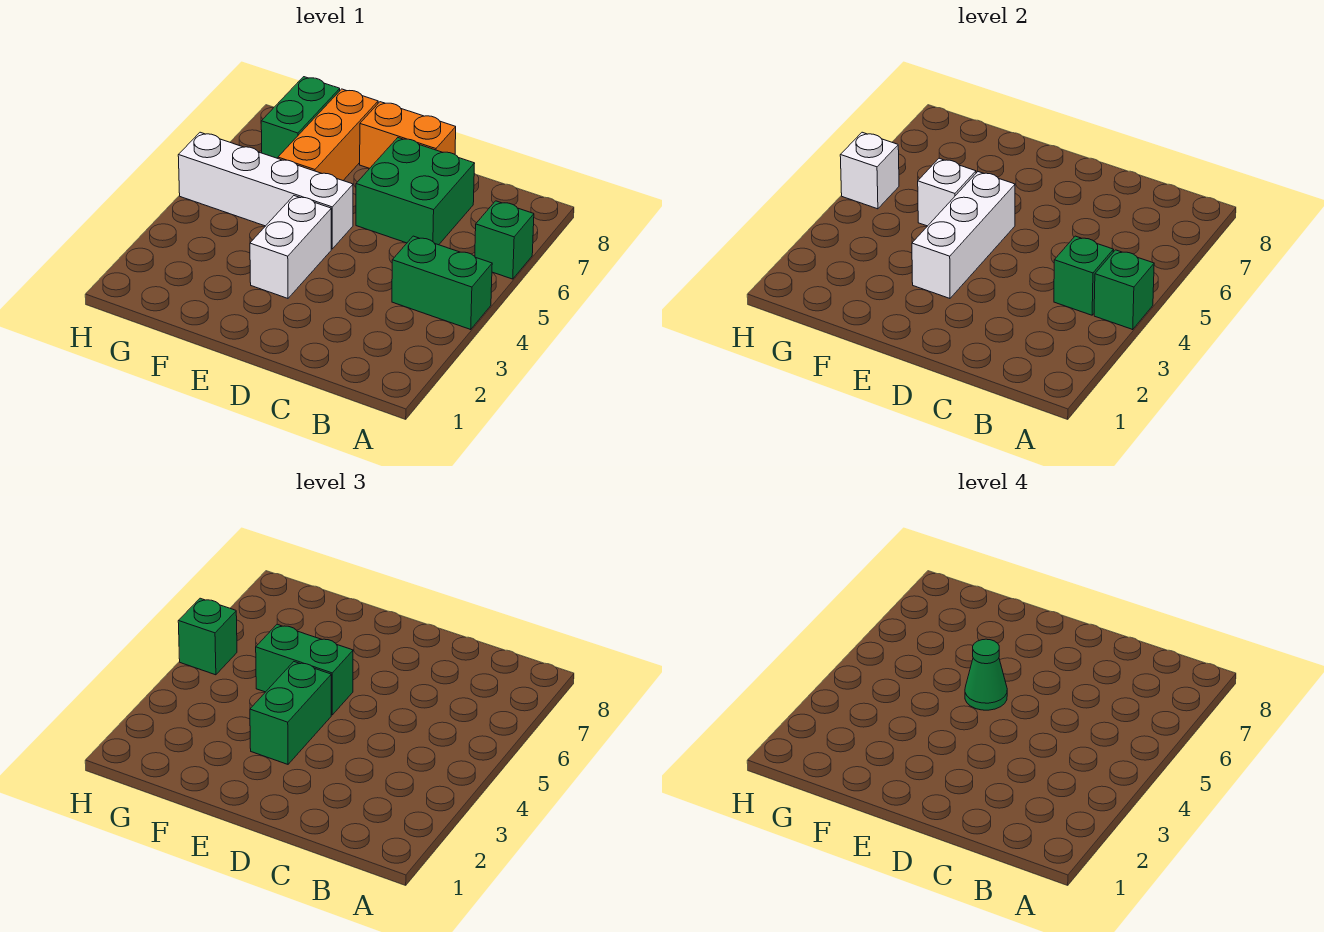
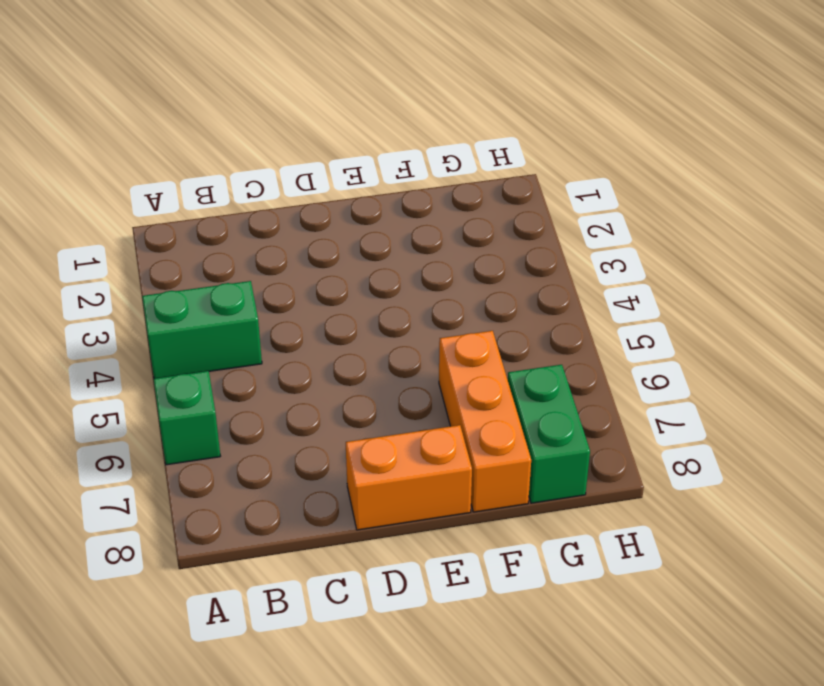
none -> green 2x2 brick [356,138,475,245]
none -> white 1x2 brick [250,196,331,298]
none -> white 1x4 brick [178,132,353,249]

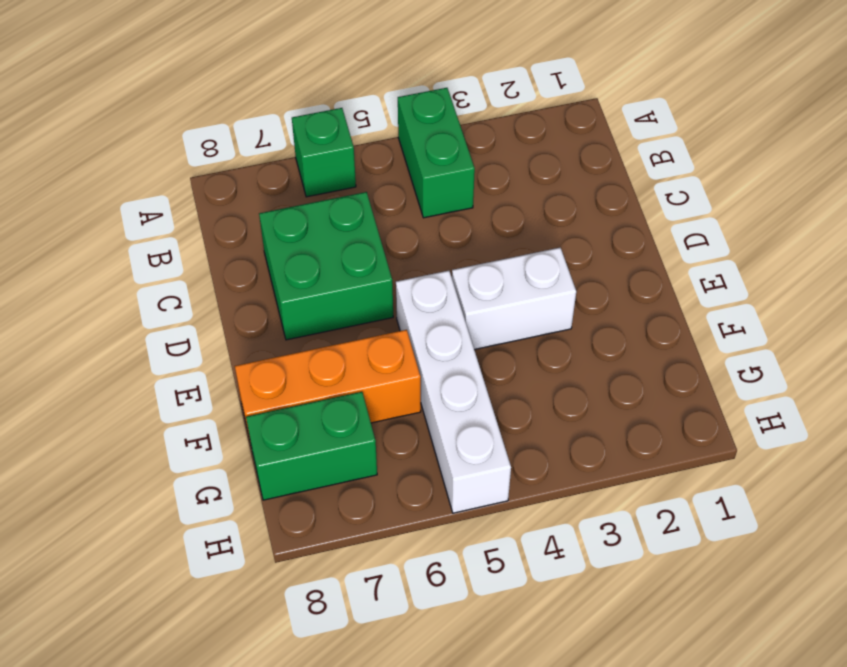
none -> orange 1x2 brick [360,102,456,168]
none -> green 1x1 brick [1094,250,1154,329]
none -> green 1x1 brick [1054,236,1113,315]

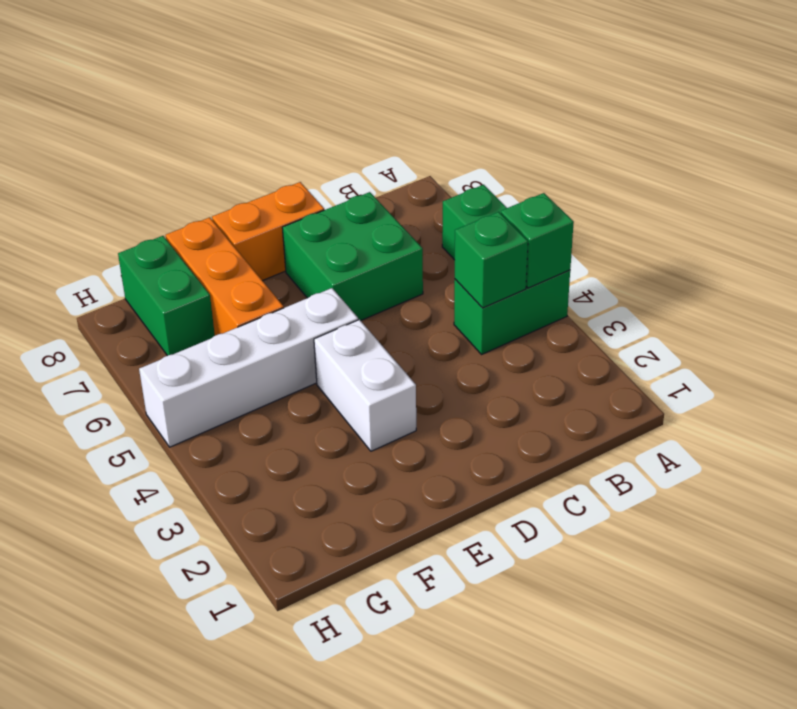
none -> white 1x3 brick [912,172,1015,298]
none -> white 1x1 brick [918,158,976,226]
none -> white 1x1 brick [840,132,899,209]

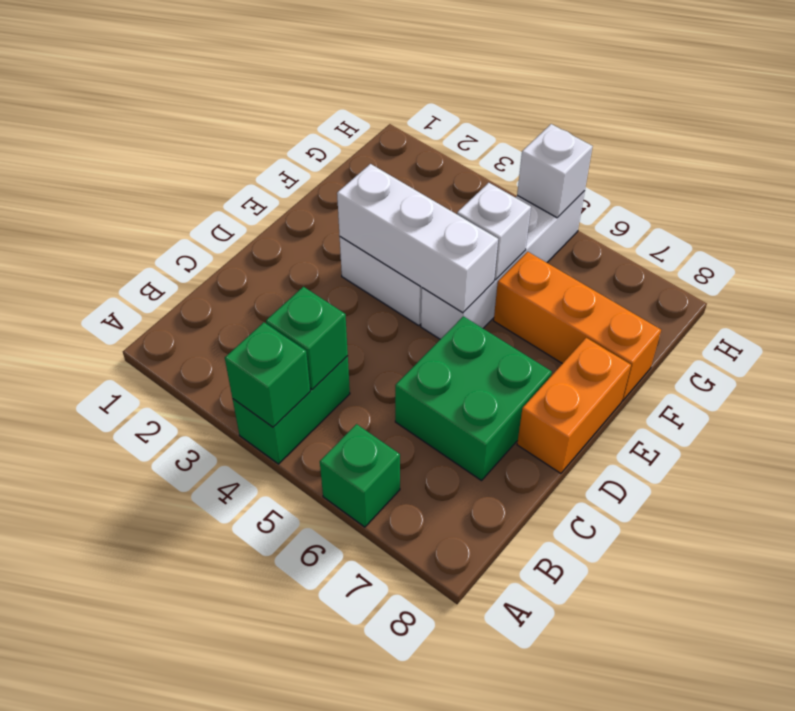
none -> green 1x2 brick [261,77,340,158]
none -> green 1x2 brick [250,662,331,764]
none -> green 1x2 brick [256,624,353,715]

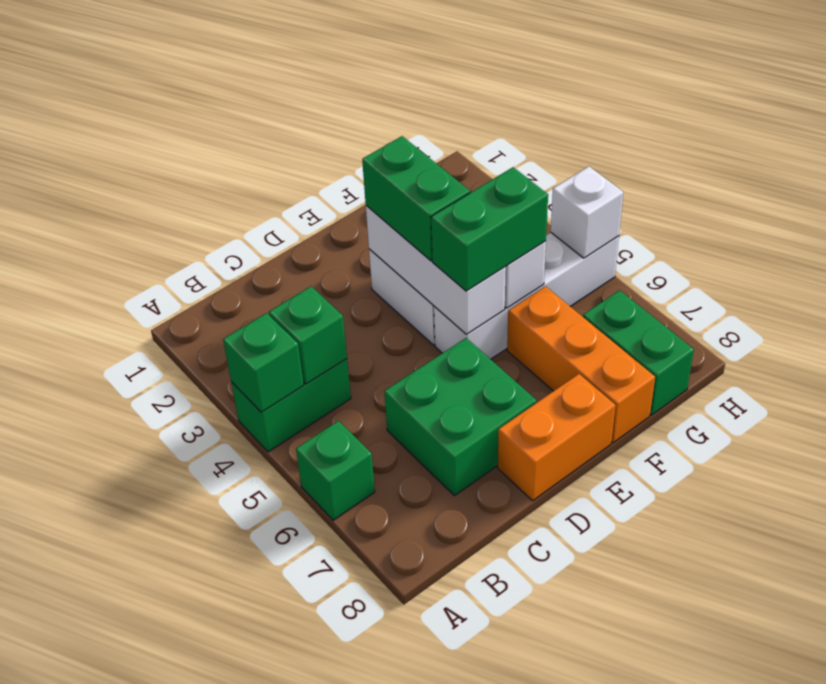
none -> green 1x1 brick [178,598,237,675]
none -> green 1x1 cone [965,639,1007,710]

